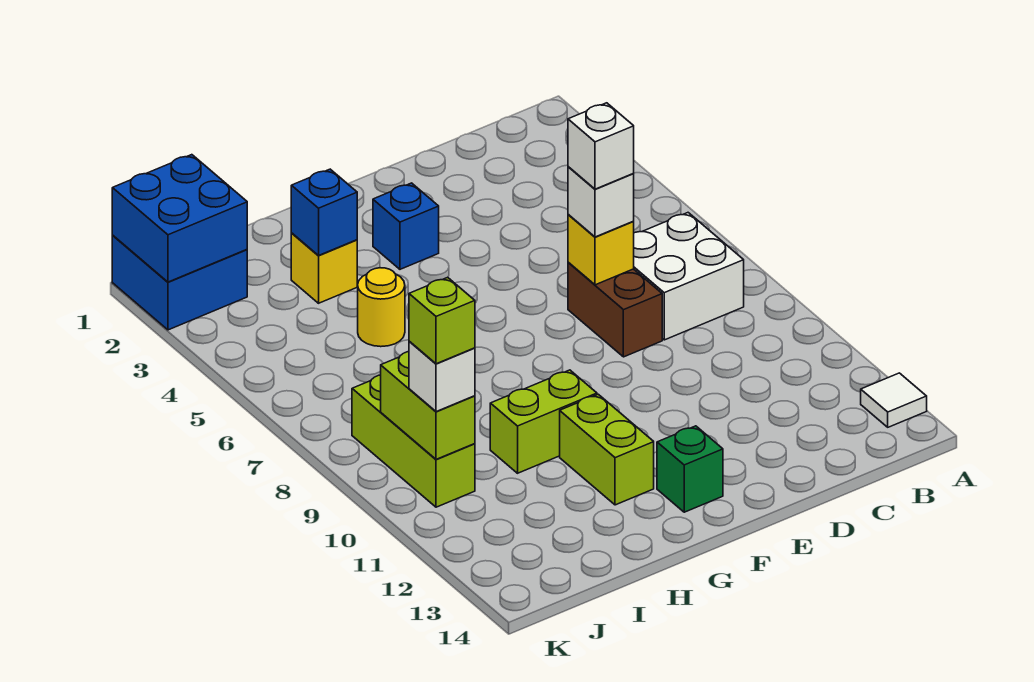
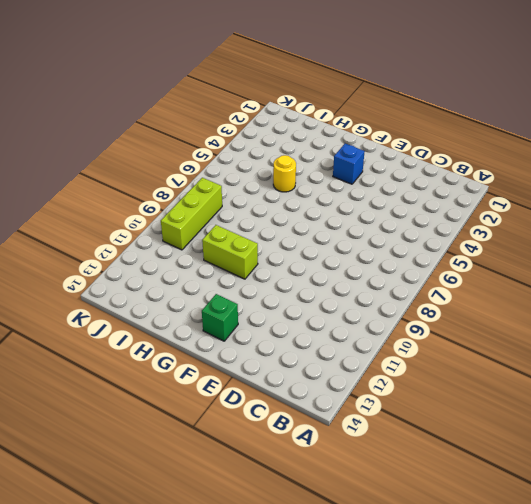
none -> white 1x1 tile [861,373,927,427]
none -> white 2x2 brick [634,213,744,340]
none -> brown 1x2 brick [568,263,662,357]

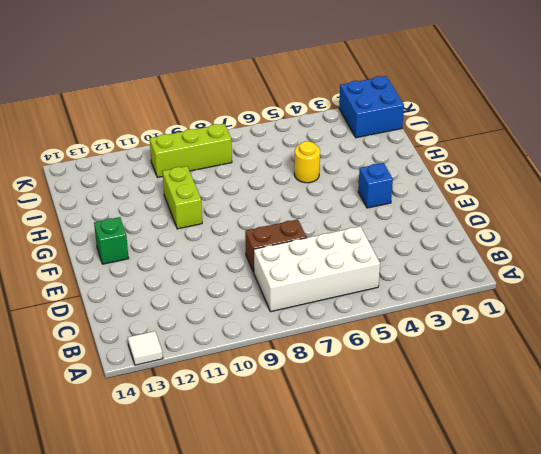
white 2x4 brick [254,226,380,312] -> white 2x2 brick [634,213,744,340]
none -> lime 1x2 brick [560,394,654,505]
none -> yellow 1x1 brick [291,233,357,303]
none -> yellow 1x1 brick [568,214,634,285]

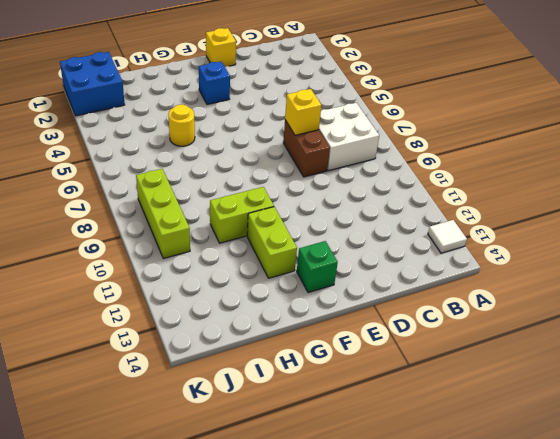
yellow 1x1 brick [206,28,236,67] -> yellow 1x1 brick moved to [291,233,357,303]
none -> blue 1x1 brick [291,169,357,255]
none -> blue 2x2 brick [112,155,247,282]
none -> lime 1x2 brick [381,352,475,459]

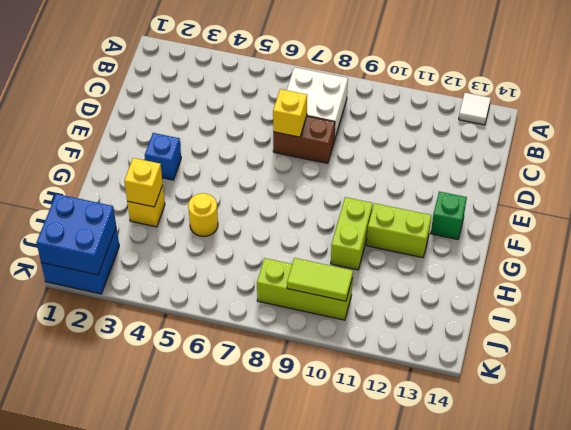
yellow 1x1 brick [124,158,163,207] -> blue 1x1 brick [291,169,357,255]
lime 1x2 tile [287,258,353,301] -> lime 1x2 brick [381,352,475,459]
none -> white 1x1 brick [568,167,634,237]
none -> white 1x1 brick [409,342,475,412]
none -> white 1x1 brick [568,103,634,189]

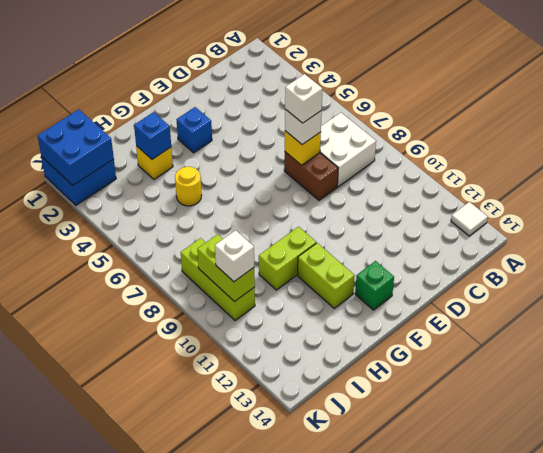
none -> lime 1x1 brick [409,277,475,364]

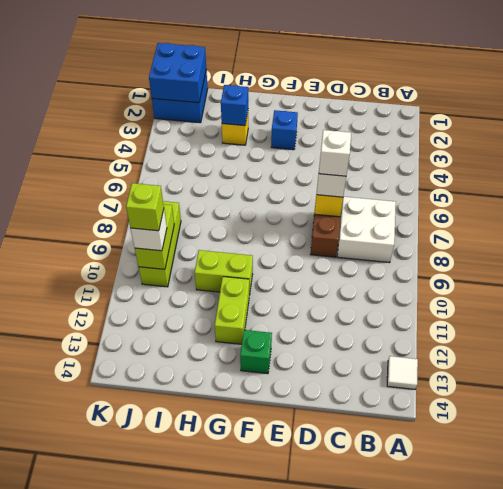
none -> yellow 1x1 round brick [358,268,405,347]

